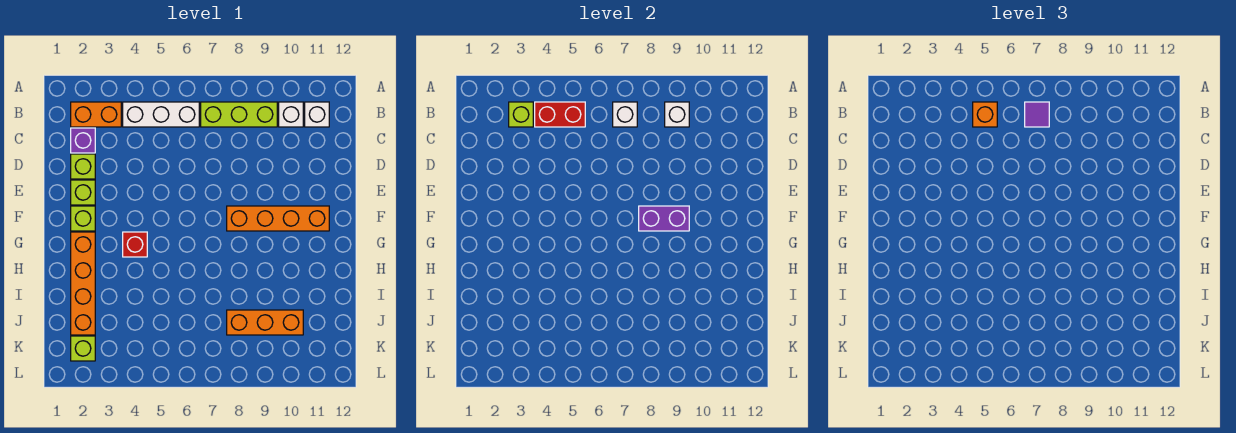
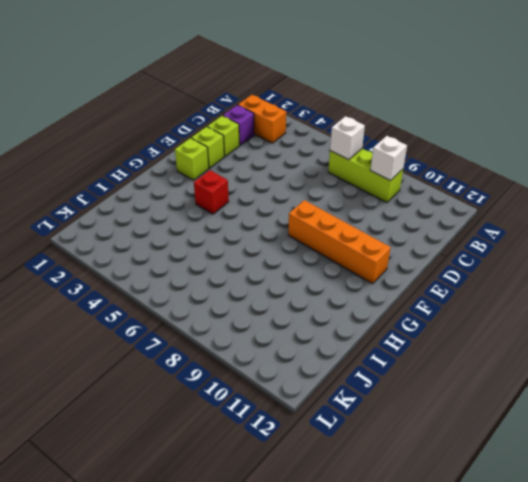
none -> white 1x3 brick [123,102,199,127]
none -> white 1x1 brick [279,102,303,127]
none -> white 1x1 brick [305,102,329,127]

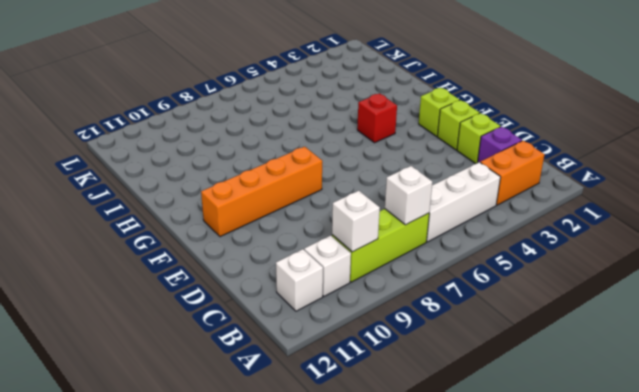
none -> orange 1x4 brick [71,232,95,335]
none -> orange 1x3 brick [227,310,303,335]
none -> lime 1x1 brick [71,336,95,361]

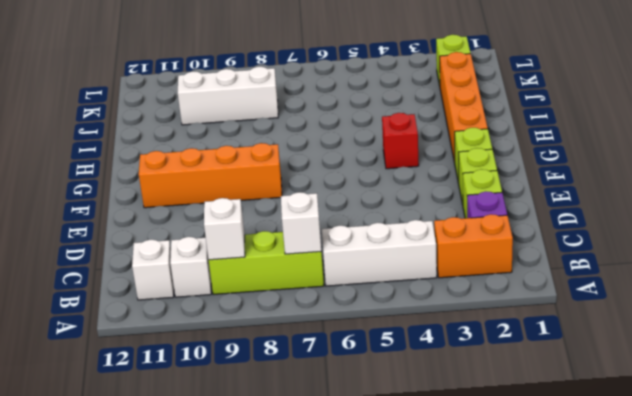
white 1x3 brick [178,67,278,125] -> orange 1x3 brick [227,310,303,335]
none -> lime 1x1 brick [509,102,533,127]
none -> red 1x2 brick [535,102,585,127]
none -> purple 1x2 brick [639,206,689,231]

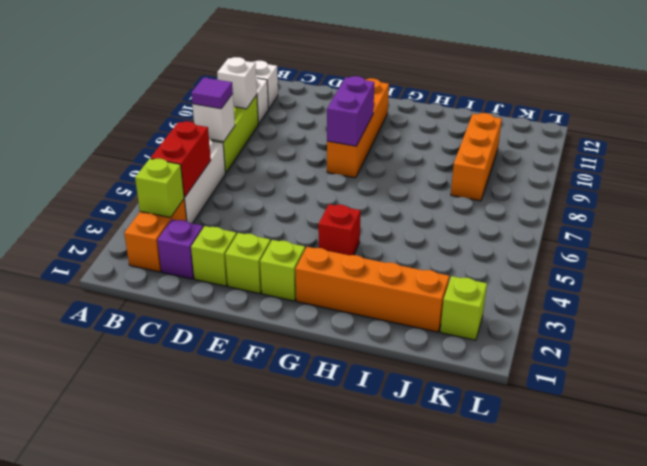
none -> orange 1x1 brick [973,102,997,127]

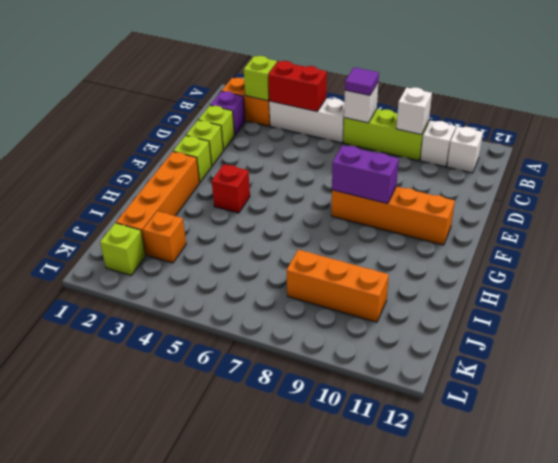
orange 1x1 brick [143,211,186,263] -> orange 1x1 brick moved to [973,102,997,127]

